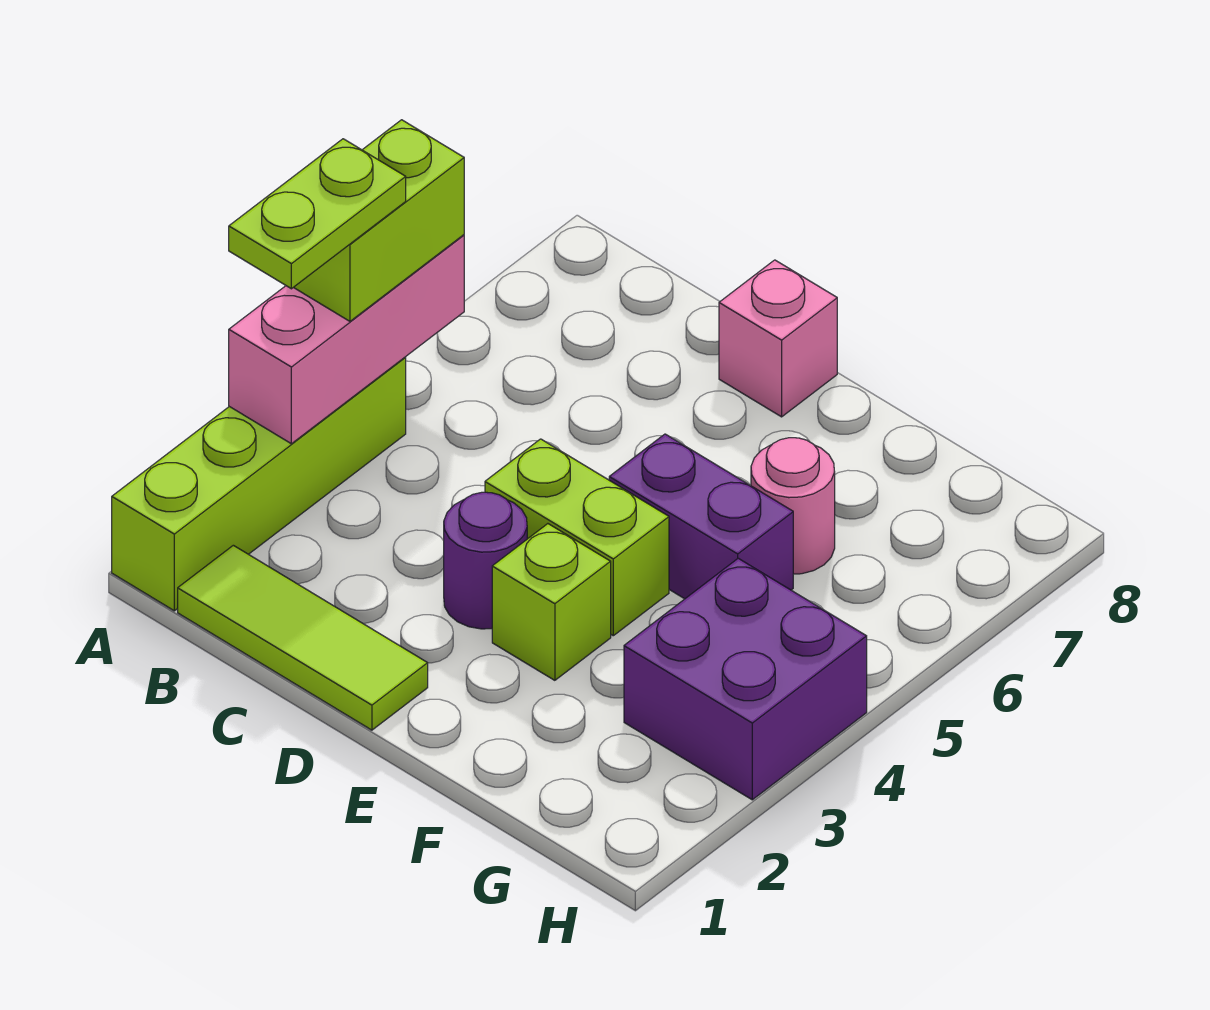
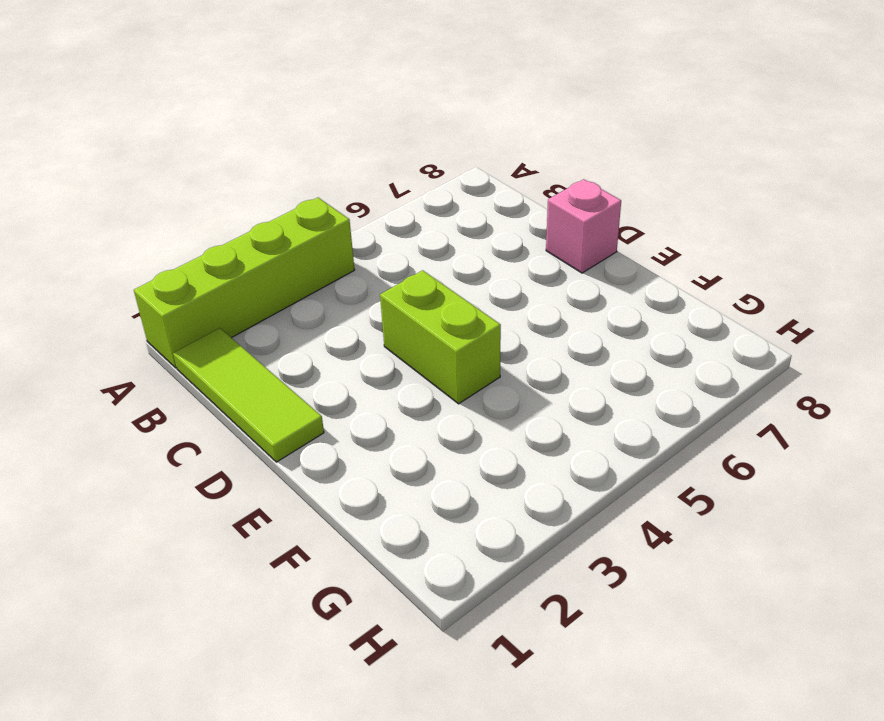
none -> purple 1x1 round brick [444,492,527,629]
none -> lime 1x1 brick [492,524,611,680]
none -> purple 1x2 brick [609,434,793,599]

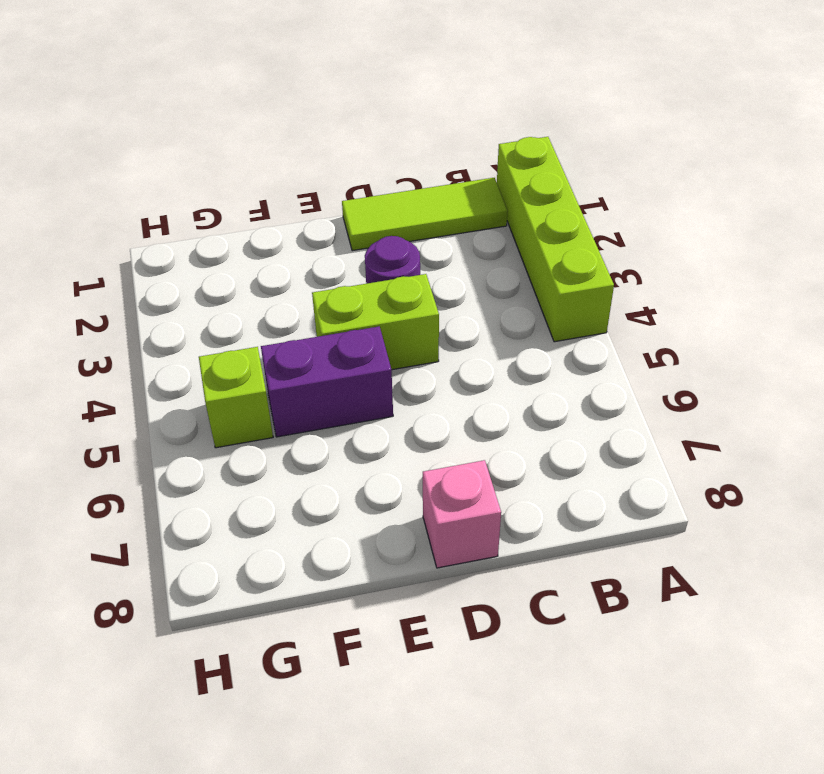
lime 1x1 brick [199,347,273,448] -> lime 1x1 brick moved to [492,524,611,680]
none -> pink 1x1 round brick [751,438,835,574]
none -> purple 2x2 brick [624,558,867,800]
none -> pink 1x3 brick [229,235,464,444]

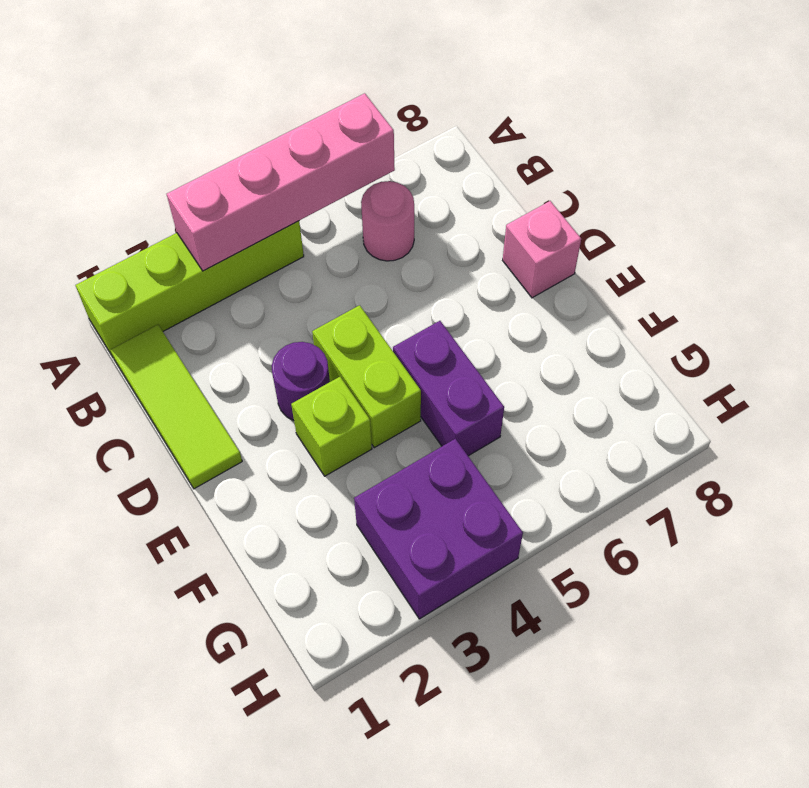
pink 1x4 brick [167,93,395,271] -> pink 1x3 brick [229,235,464,444]
pink 1x1 round brick [361,181,414,261] -> pink 1x1 round brick moved to [751,438,835,574]
none -> lime 1x2 brick [293,120,464,321]
none -> lime 1x2 plate [229,139,406,289]

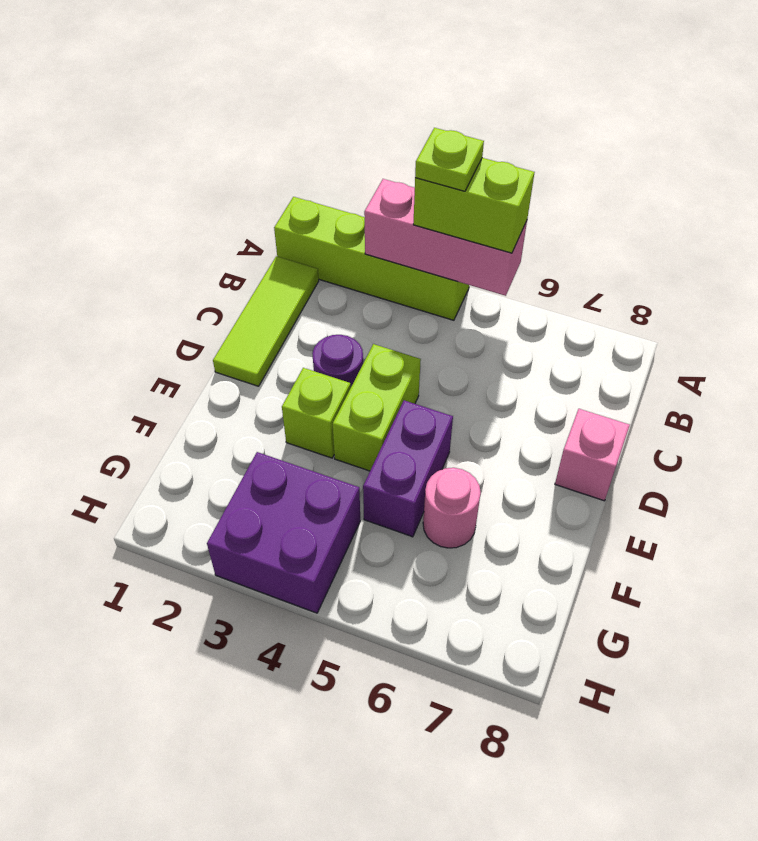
lime 1x1 plate [415,128,484,191] -> lime 1x2 plate [229,139,406,289]

